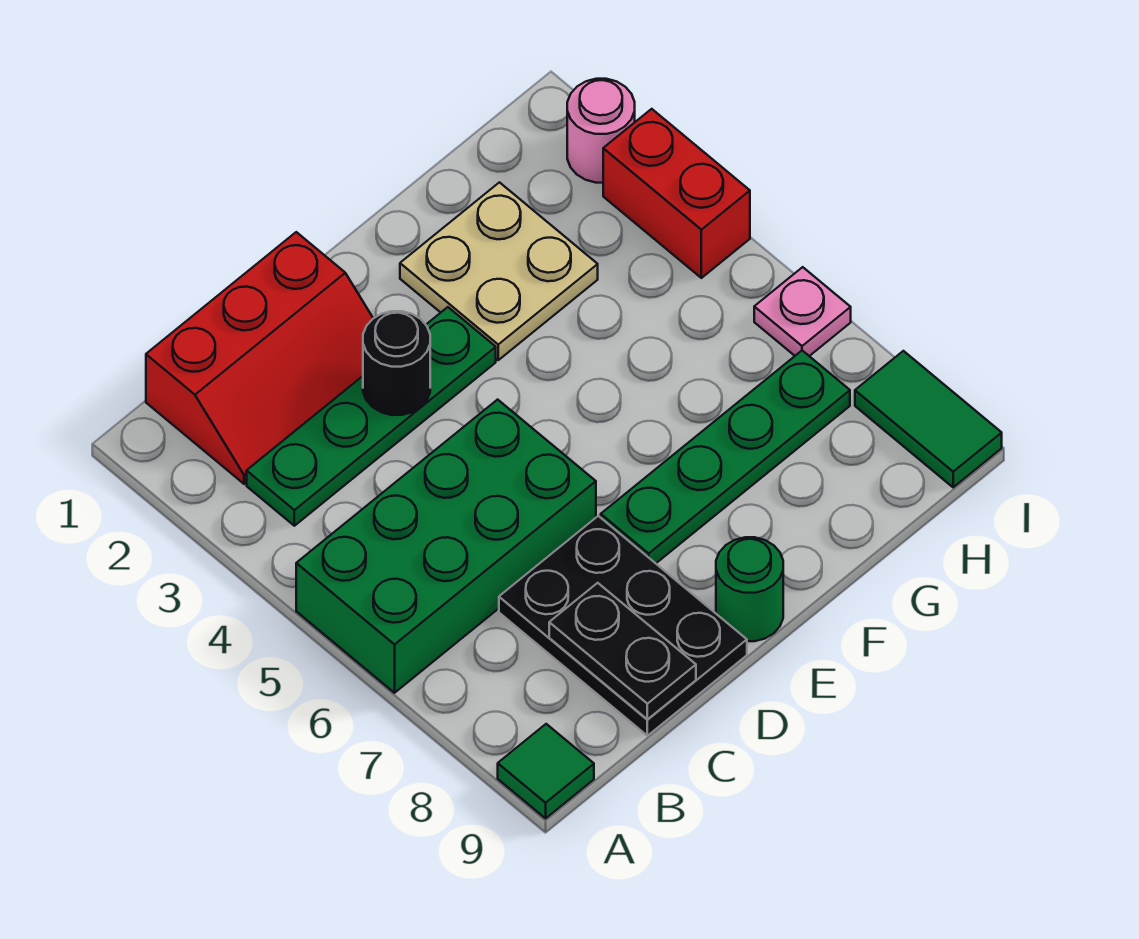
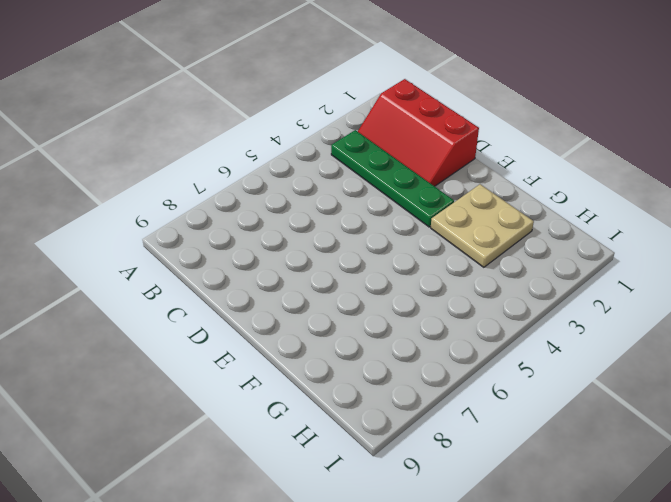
none -> green 2x4 brick [296,400,596,693]
none -> green 1x1 tile [498,724,594,818]
none -> black 2x3 plate [499,516,747,736]

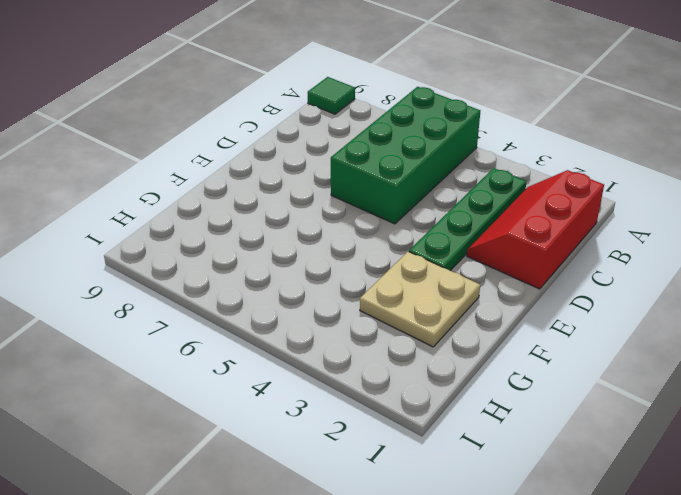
none -> black 2x3 plate [499,516,747,736]
none -> green 1x4 plate [601,351,850,563]
none -> green 1x1 round brick [716,537,783,641]

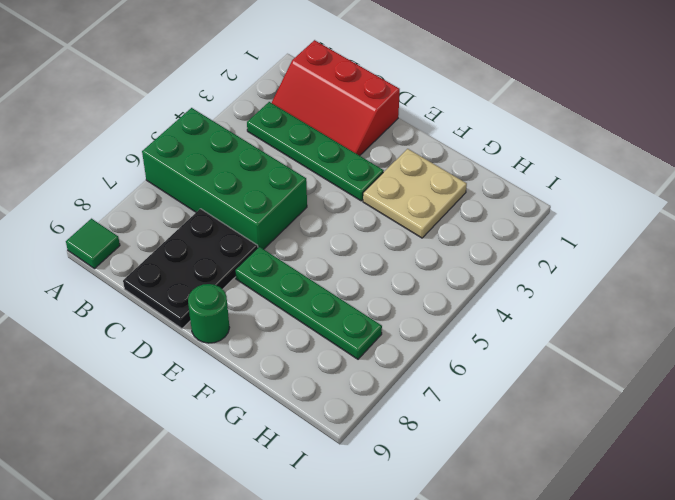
none -> pink 1x1 round brick [567,79,635,183]
none -> red 1x2 brick [603,109,750,278]
none -> pink 1x1 plate [754,267,851,356]

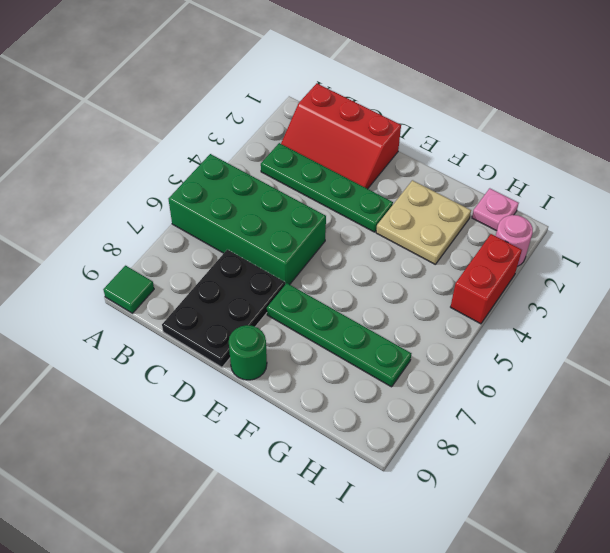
pink 1x1 plate [472,188,519,231] -> pink 1x1 plate moved to [754,267,851,356]
none -> green 1x2 tile [855,351,1002,487]
none -> black 1x2 plate [549,583,696,719]
none -> black 1x1 round brick [363,311,430,415]

